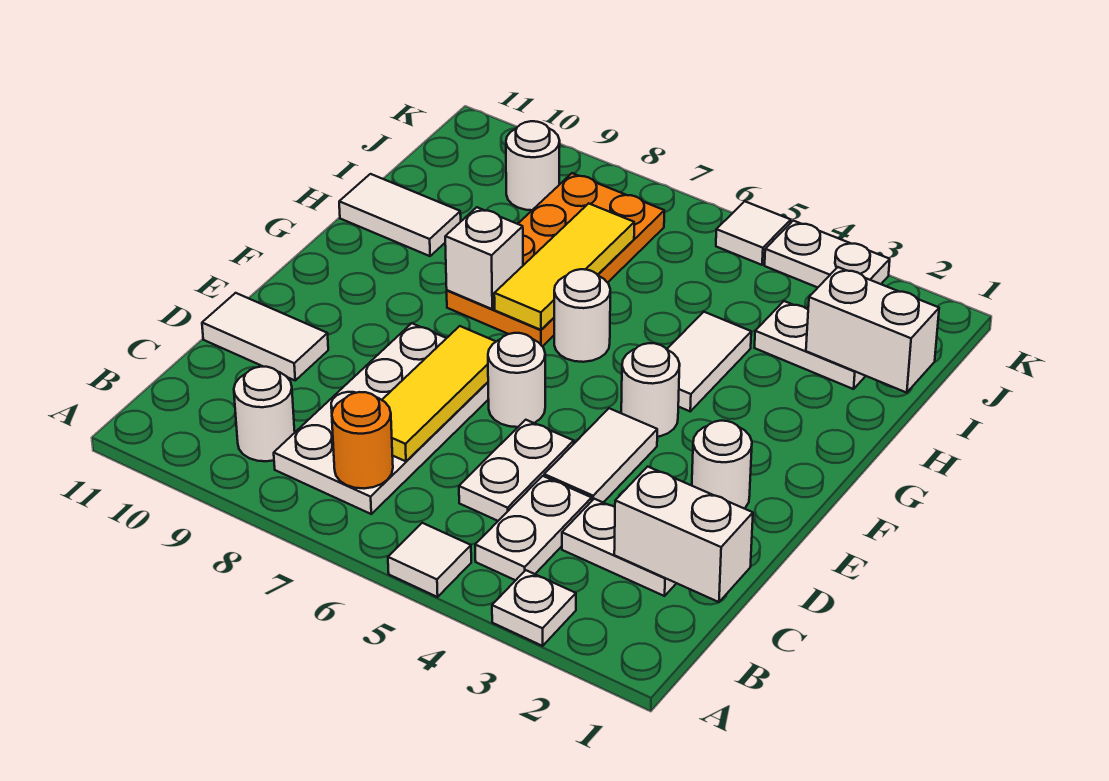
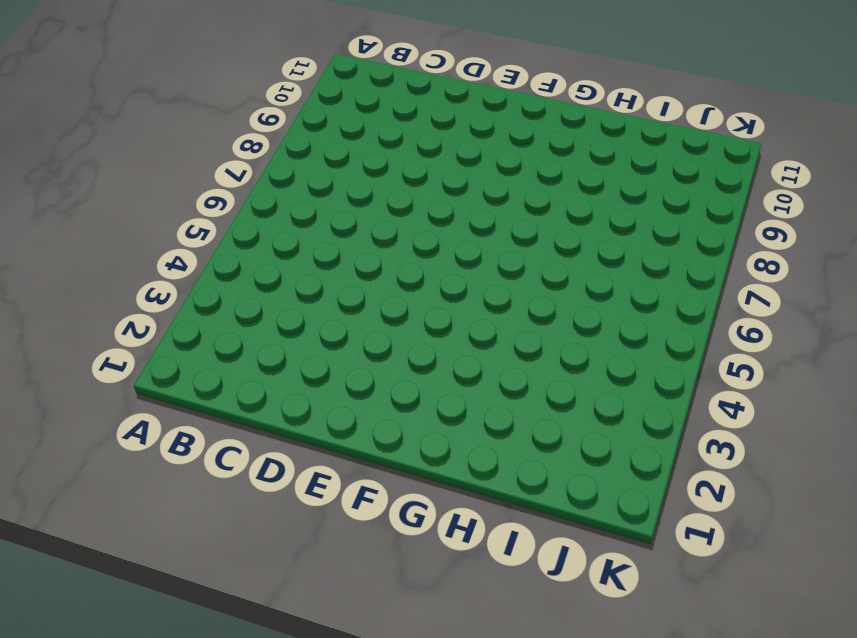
none -> white 1x1 plate [492,570,576,646]
none -> white 1x1 tile [388,523,471,597]
none -> white 1x2 plate [475,476,592,580]

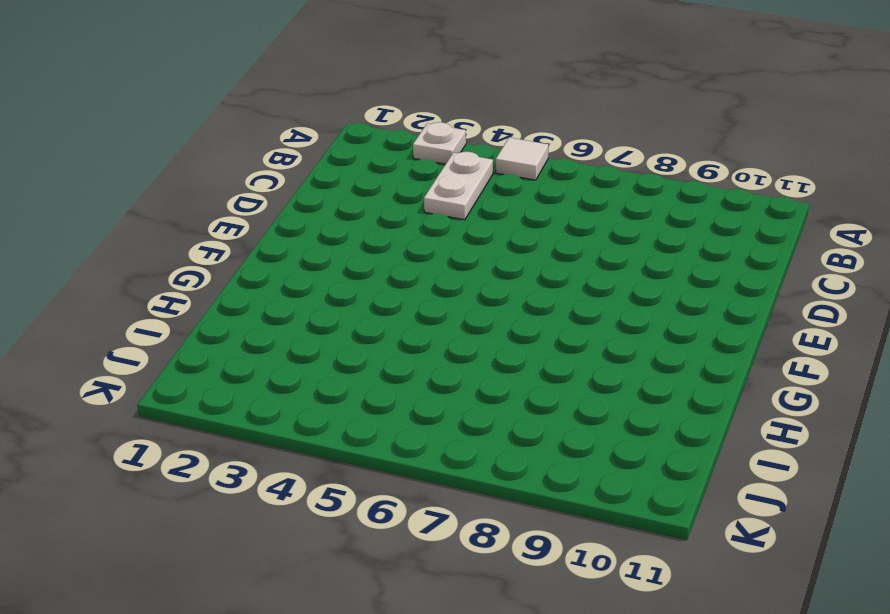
none -> white 2x4 plate [274,323,489,514]
none -> white 1x1 round brick [234,367,295,461]
none -> white 1x2 plate [562,499,676,596]

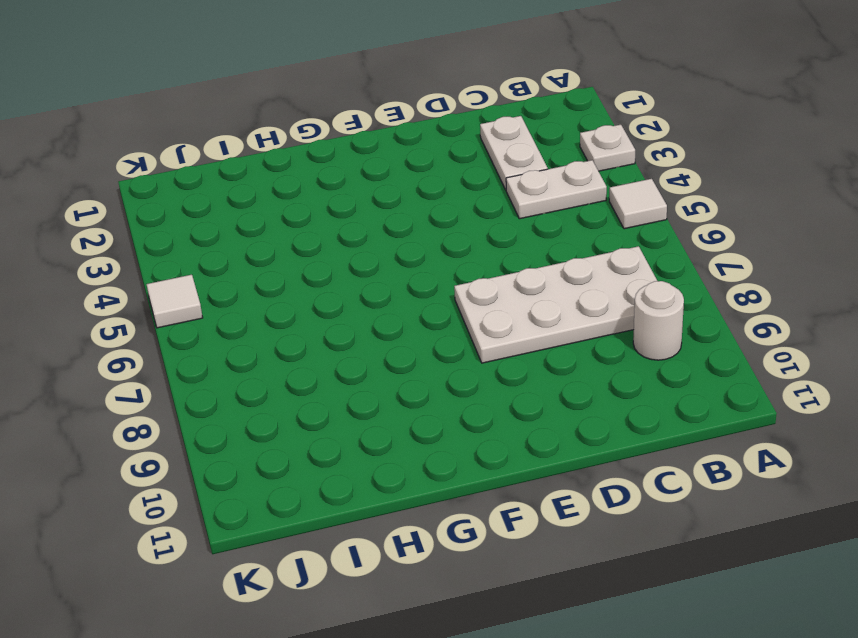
none -> white 1x2 plate [459,420,574,521]
none -> white 1x2 tile [544,408,657,503]
none -> white 1x2 tile [202,293,328,380]

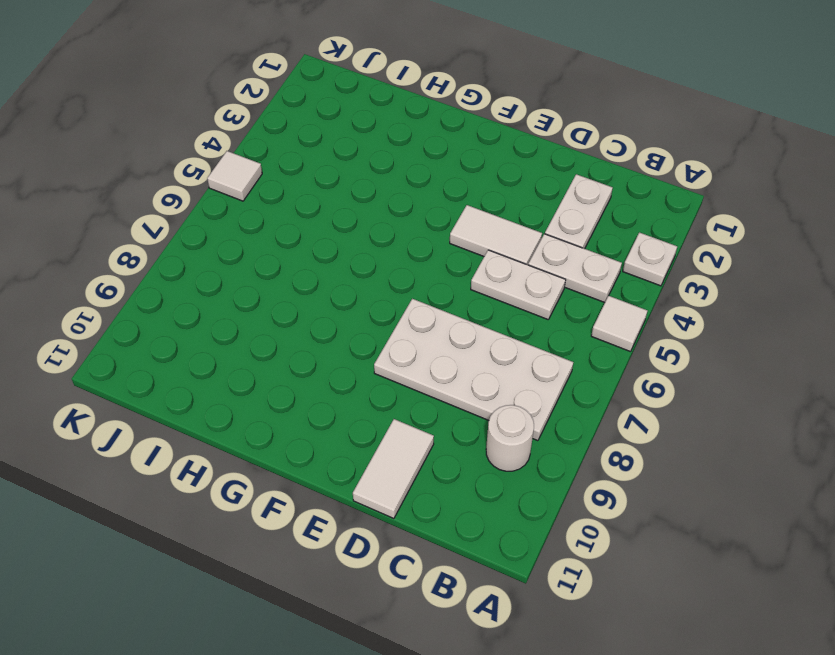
none -> white 1x1 round brick [692,421,752,509]
none -> white 1x1 round brick [488,333,545,427]
none -> white 1x1 round brick [621,343,680,437]

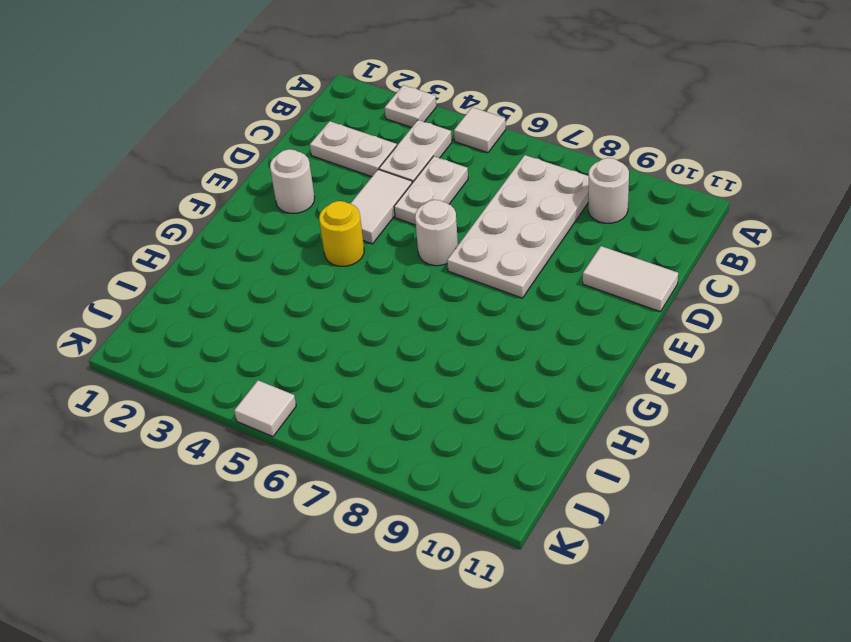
yellow 1x1 round brick [319,201,364,266] -> white 1x1 round brick [621,343,680,437]
none -> white 1x2 tile [667,312,751,411]
none -> white 1x1 round brick [554,269,610,362]
none -> orange 2x4 plate [447,173,664,347]

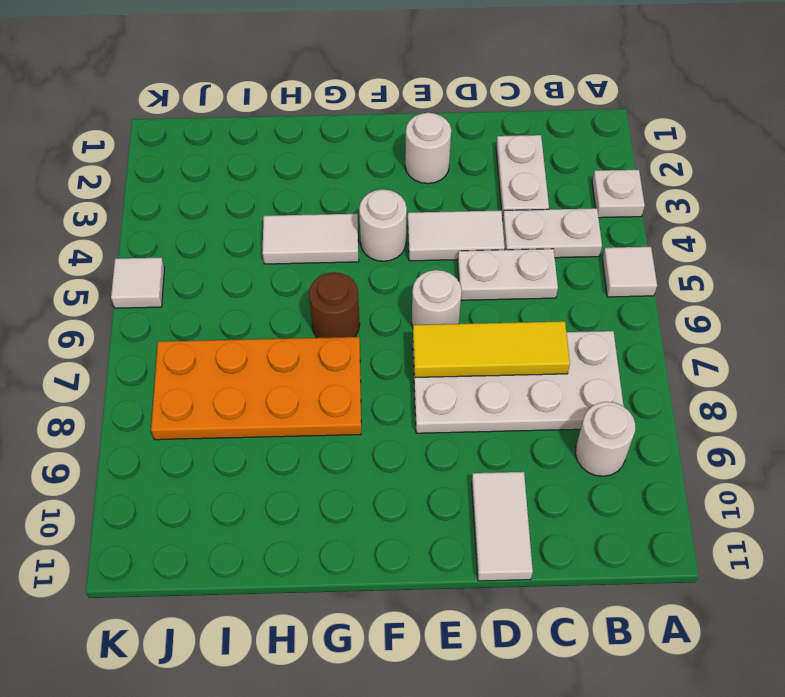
brown 1x1 round brick [309,272,360,338] -> white 1x1 round brick [554,269,610,362]
none -> white 1x2 tile [339,174,461,256]
none -> white 1x2 plate [755,301,865,389]
none -> white 1x1 round brick [506,121,560,210]

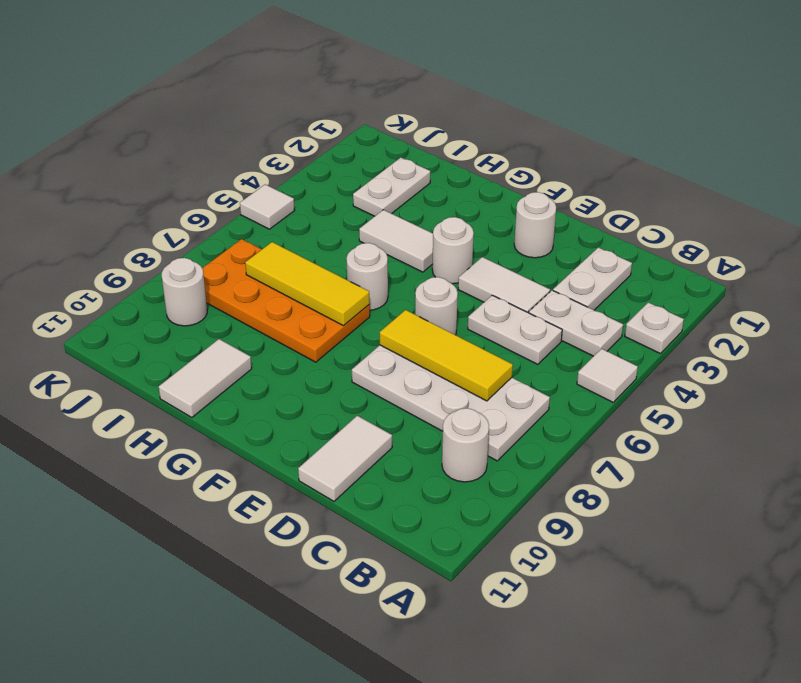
none -> white 1x2 plate [765,221,890,287]
none -> orange 1x1 round brick [332,392,393,488]
none -> white 1x2 brick [614,467,753,602]

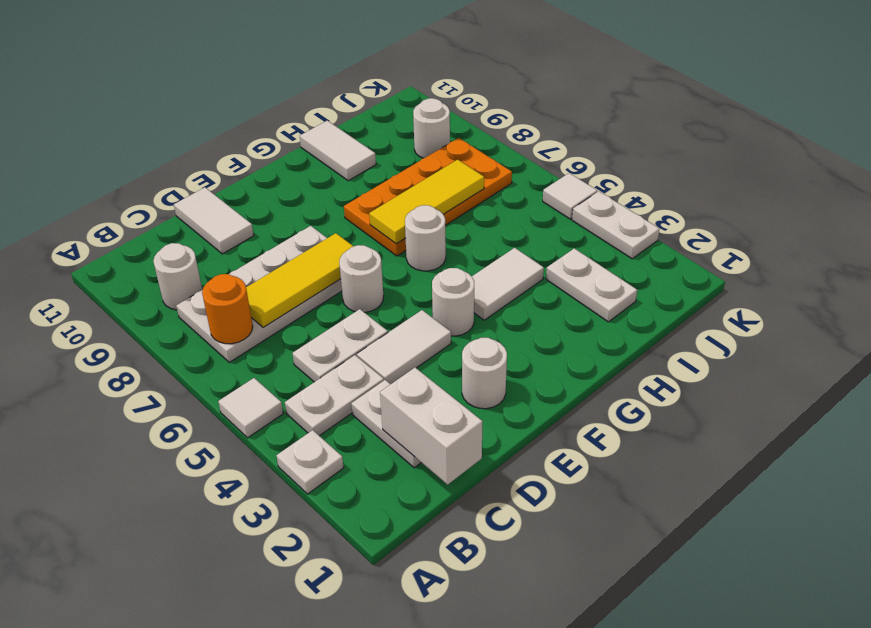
none -> white 1x1 brick [445,207,523,309]
none -> white 1x2 brick [806,267,939,393]

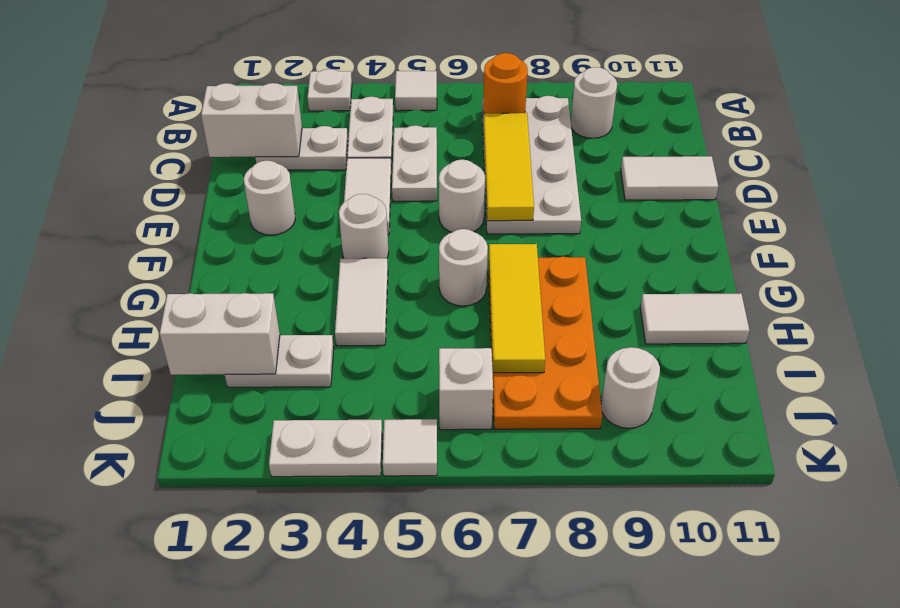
white 1x1 brick [439,348,493,430] -> white 1x1 brick moved to [445,207,523,309]

